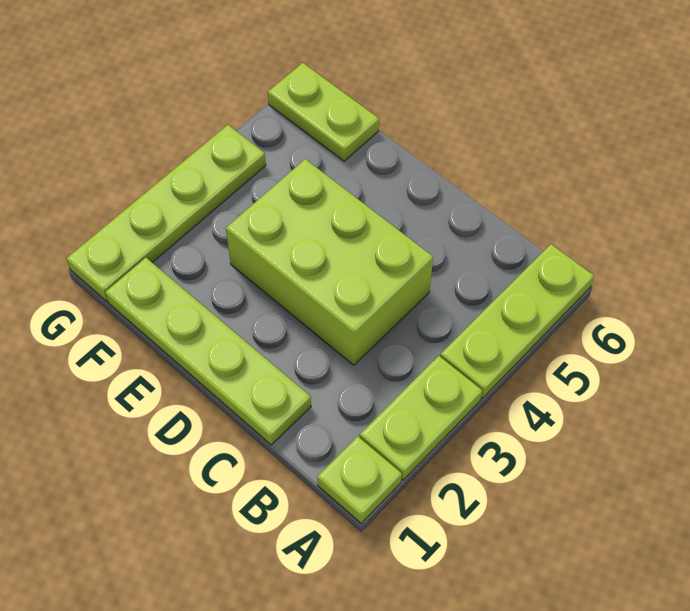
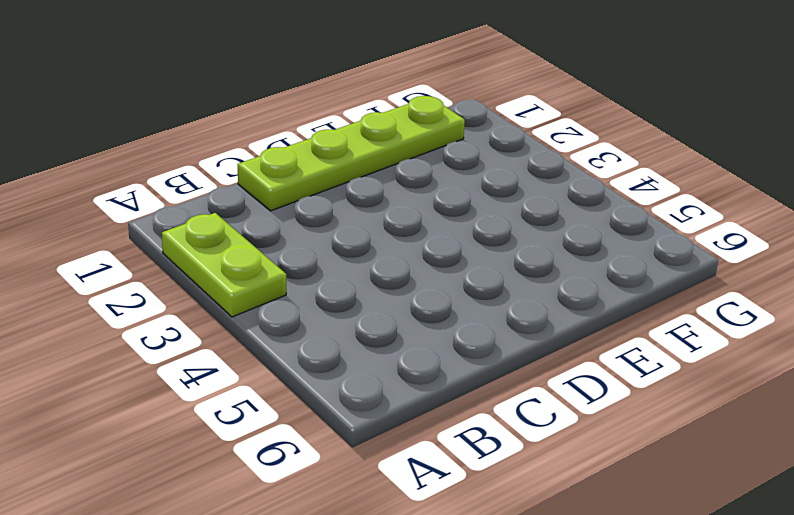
none -> lime 1x1 plate [317,436,402,523]
none -> lime 1x3 plate [440,244,594,398]

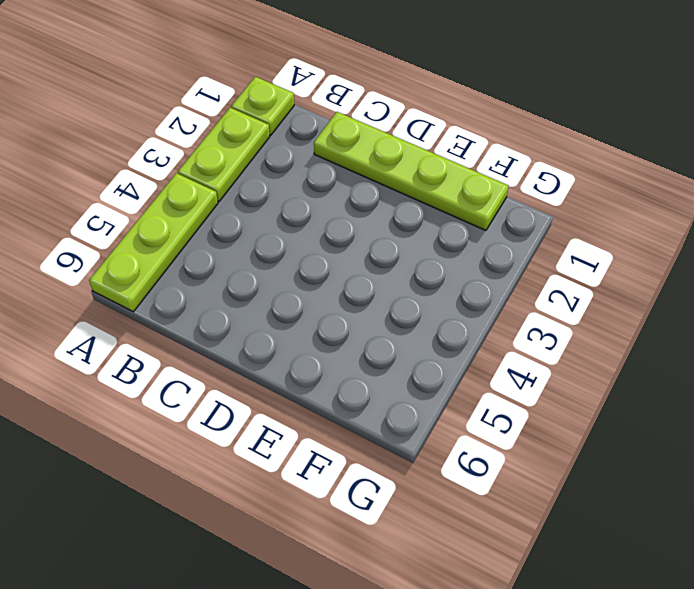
none -> lime 2x3 brick [226,159,433,365]
none -> lime 1x2 plate [268,63,379,161]

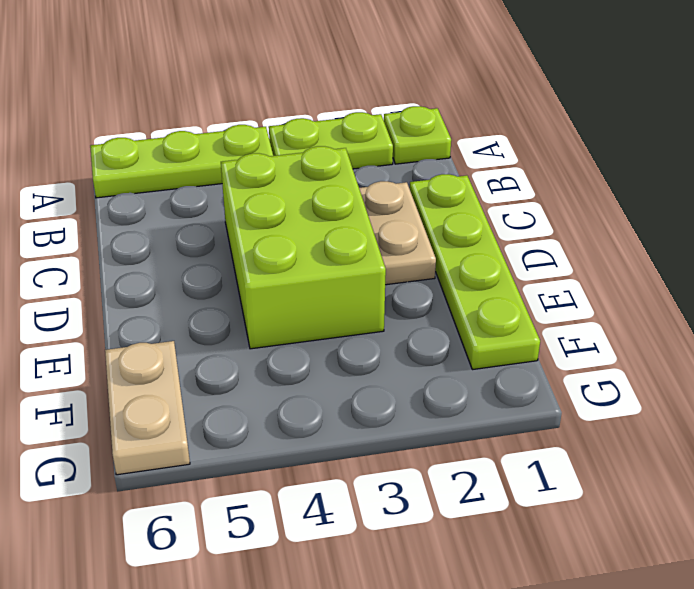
tan 1x2 plate [359,181,436,285] -> none
tan 1x2 plate [105,341,190,475] -> lime 1x2 plate [268,63,379,161]
none -> lime 1x4 plate [67,125,266,301]

